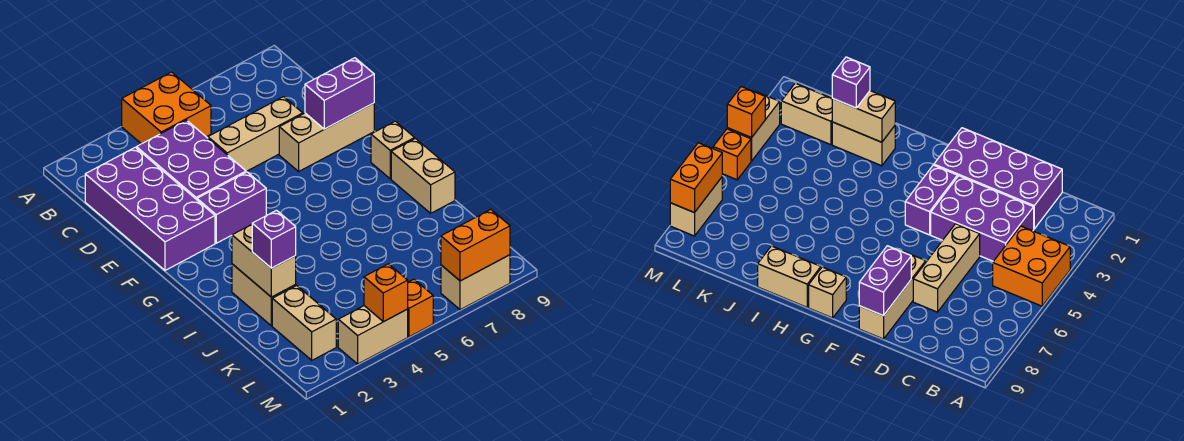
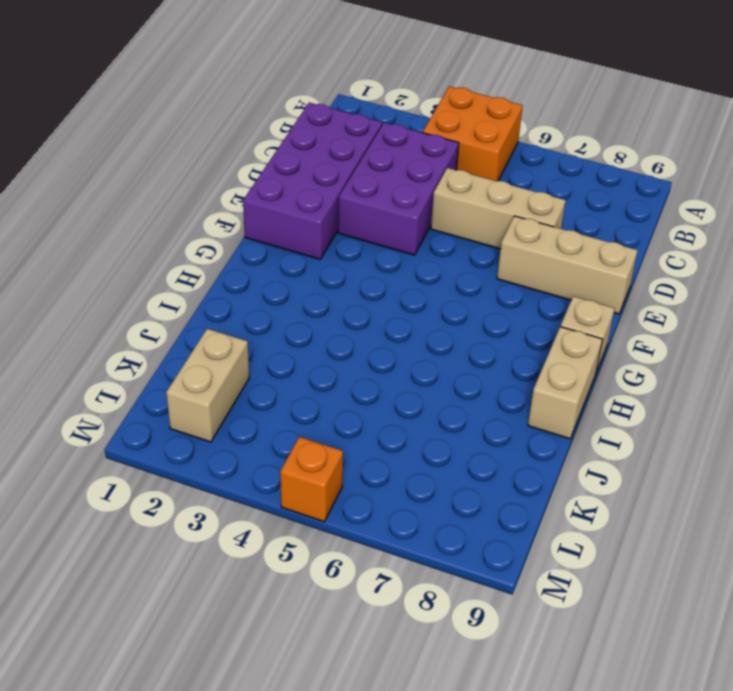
none -> purple 1x2 brick [197,172,266,243]
none -> tan 1x2 brick [232,264,296,326]
none -> tan 1x2 brick [338,306,408,364]

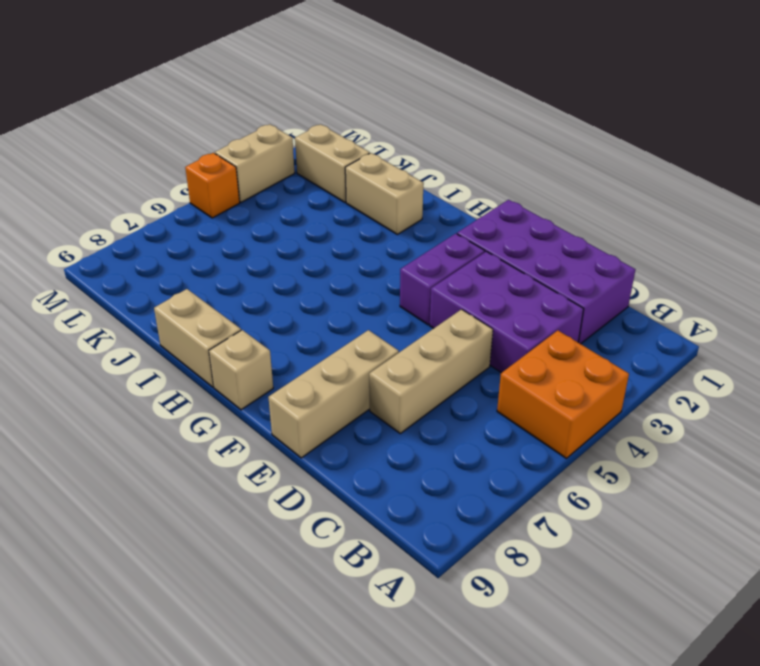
none -> tan 1x2 brick [441,255,510,310]
none -> purple 1x2 brick [305,58,374,129]
none -> tan 1x2 brick [232,225,296,297]

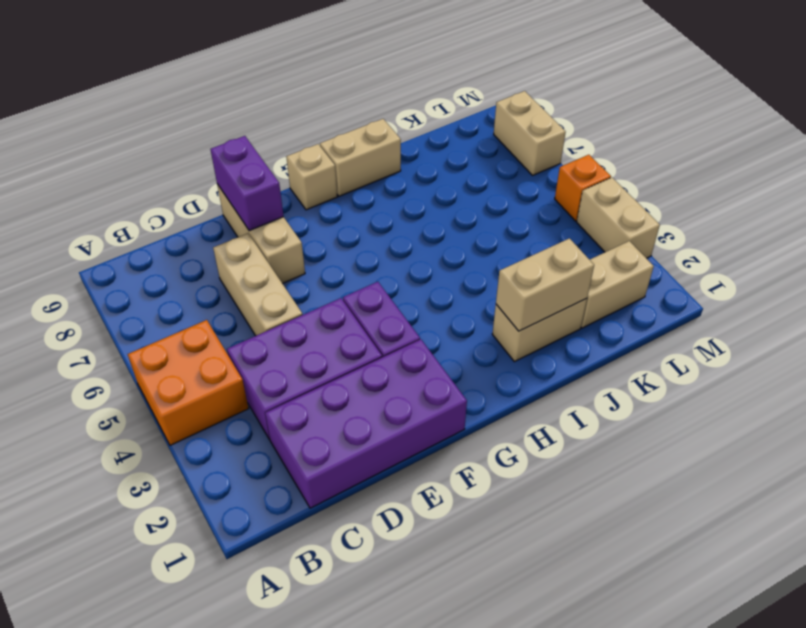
none -> orange 1x1 brick [364,264,408,322]
none -> orange 1x2 brick [441,210,510,281]
none -> purple 1x1 brick [252,210,296,268]

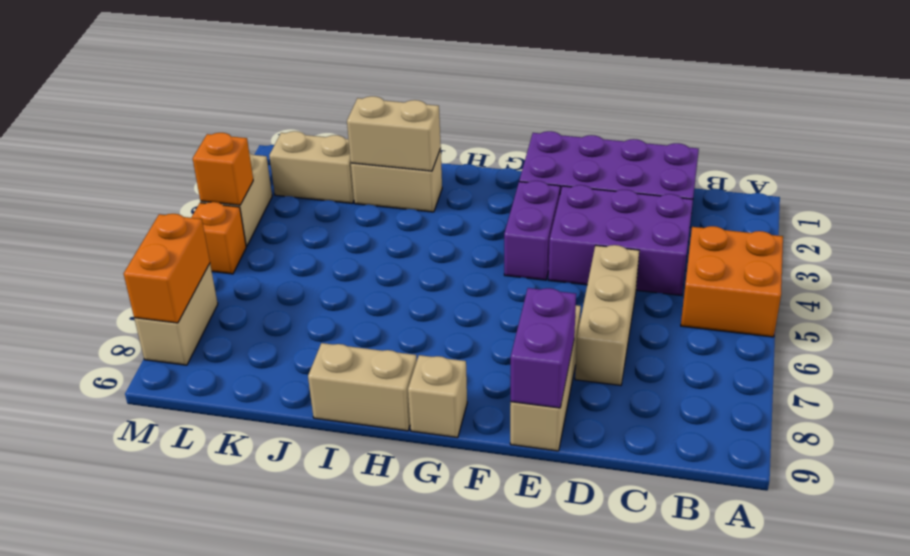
none -> purple 1x1 brick [252,210,296,268]

